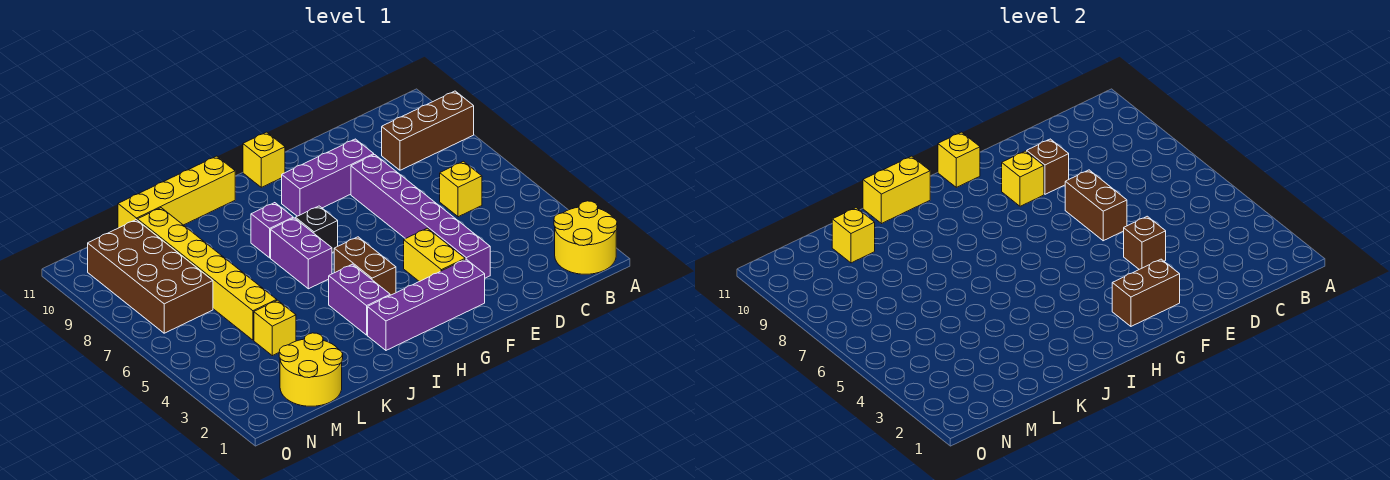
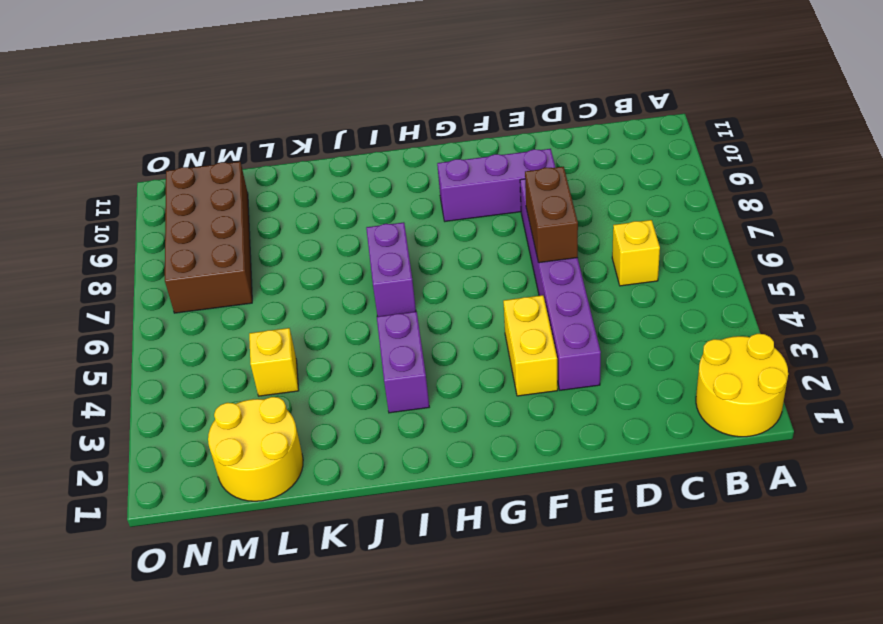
none -> brown 1x3 brick [382,91,474,170]
none -> purple 1x4 brick [368,259,485,350]
none -> yellow 1x1 brick [243,132,285,187]

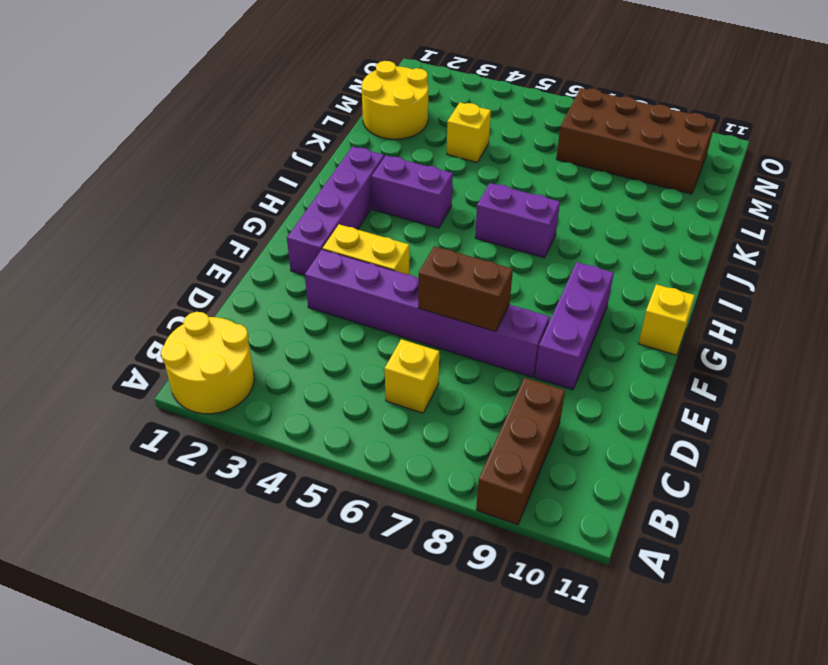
none -> brown 1x2 brick [334,237,396,295]
none -> black 1x1 brick [295,206,338,253]
none -> purple 1x1 brick [251,203,293,258]

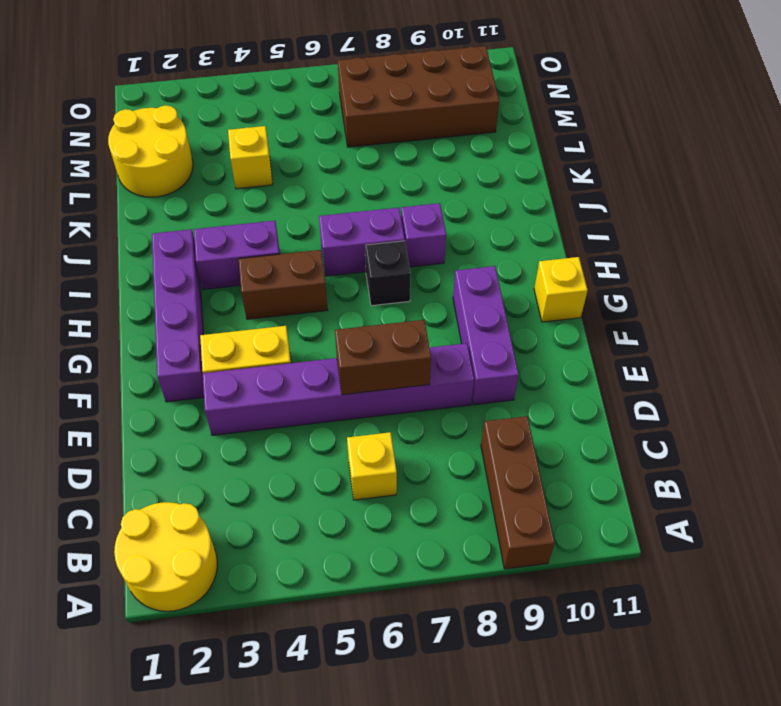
none -> yellow 1x4 brick [118,156,235,228]
none -> yellow 1x6 brick [137,208,277,340]
none -> brown 1x1 brick [1124,216,1166,269]

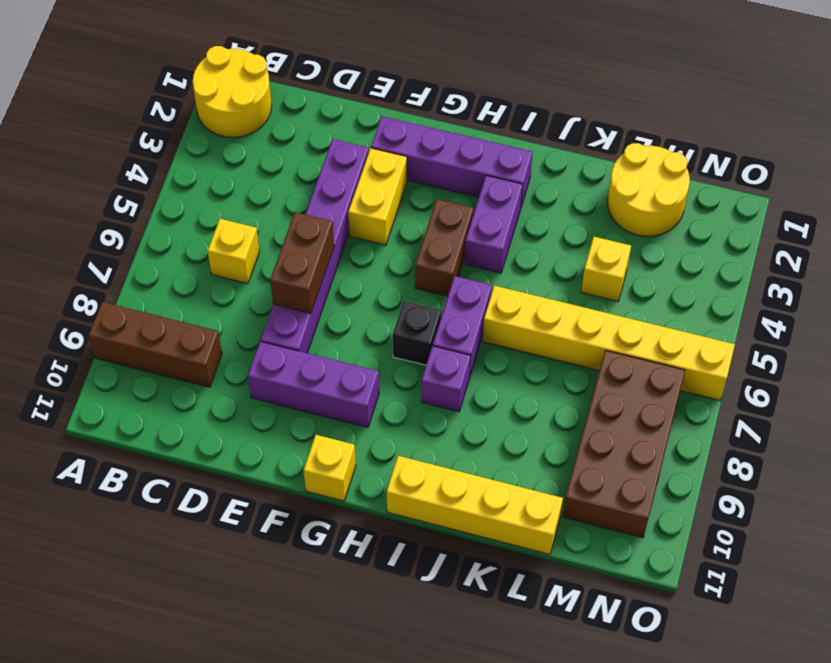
yellow 1x6 brick [483,286,735,400] -> yellow 1x6 brick turned to [137,208,277,340]
none -> brown 1x1 brick [1124,216,1166,269]
none -> brown 1x1 brick [1027,139,1069,194]
none -> brown 1x2 brick [1112,259,1180,326]

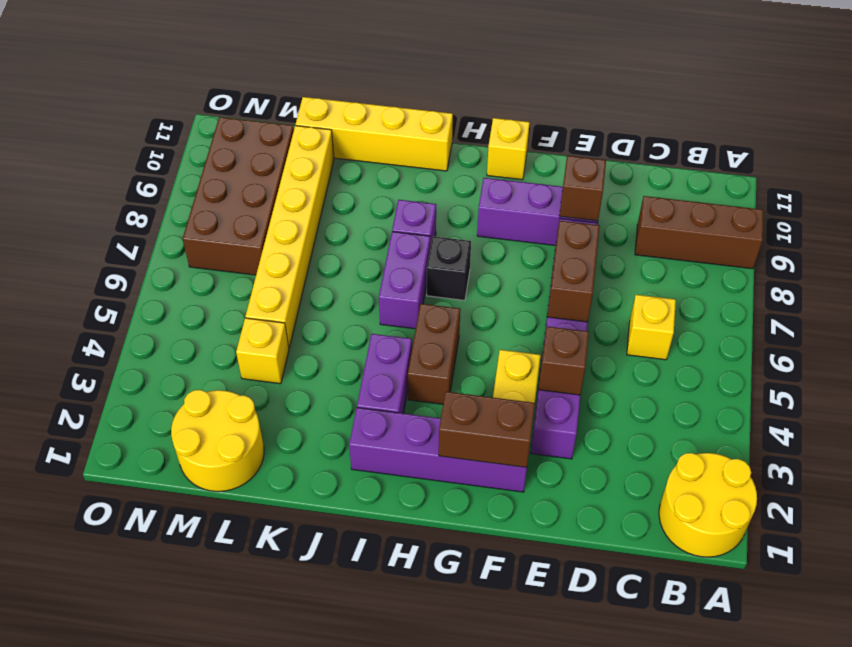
none -> yellow 1x1 brick [1002,151,1044,206]
none -> yellow 1x1 brick [938,132,980,187]
none -> yellow 1x2 brick [863,156,930,224]

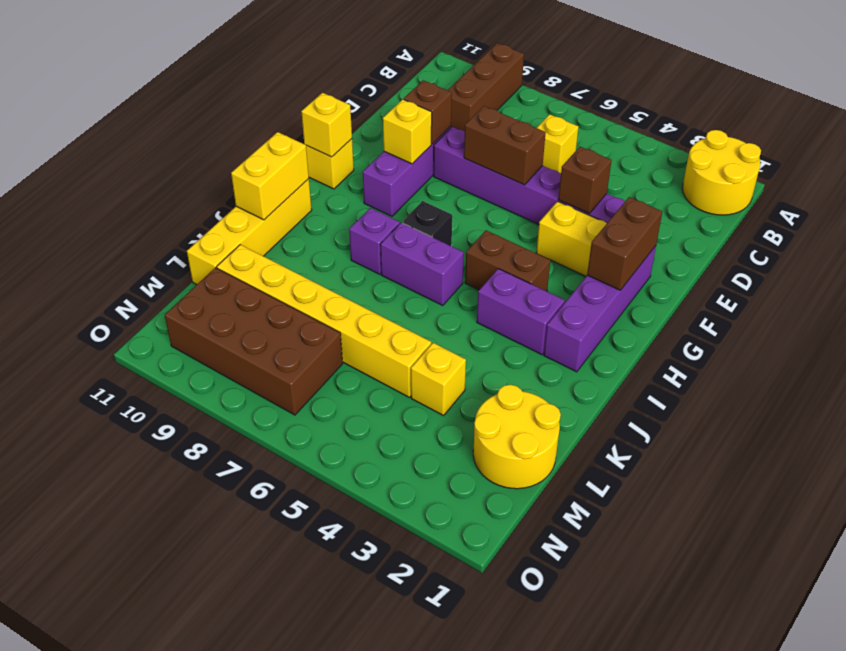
none -> yellow 1x1 brick [832,208,875,263]

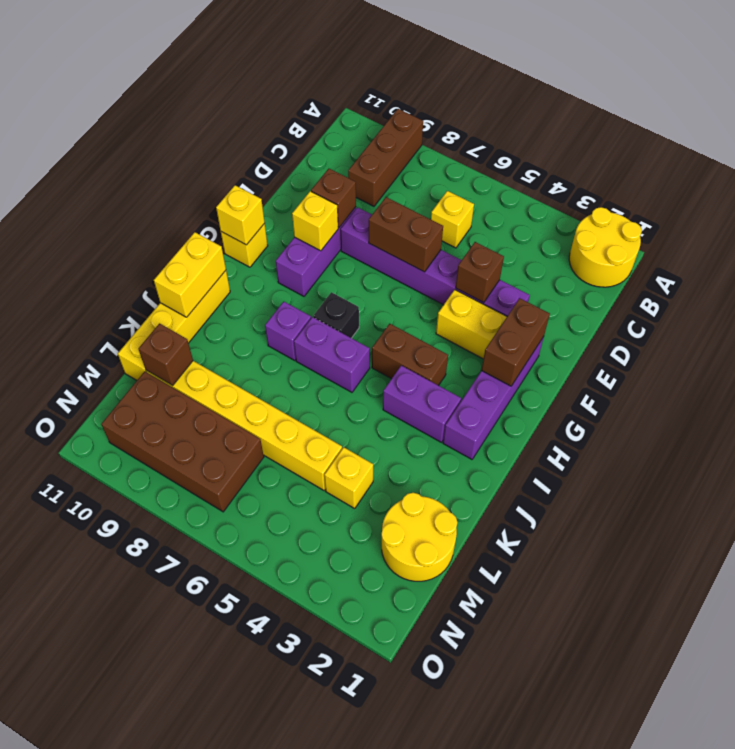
brown 1x1 brick [138,323,193,385] -> yellow 1x1 brick [832,208,875,263]

